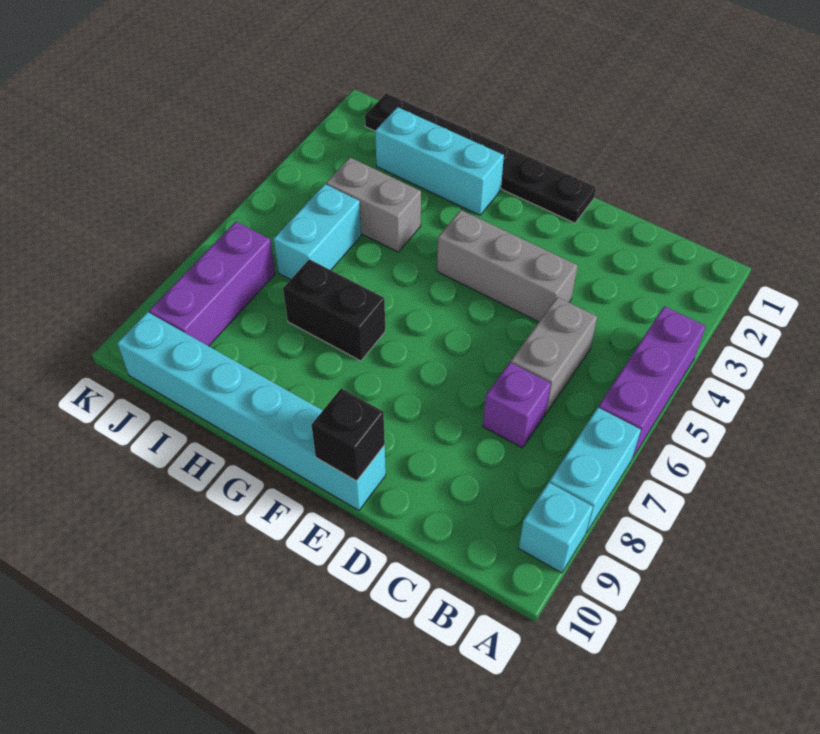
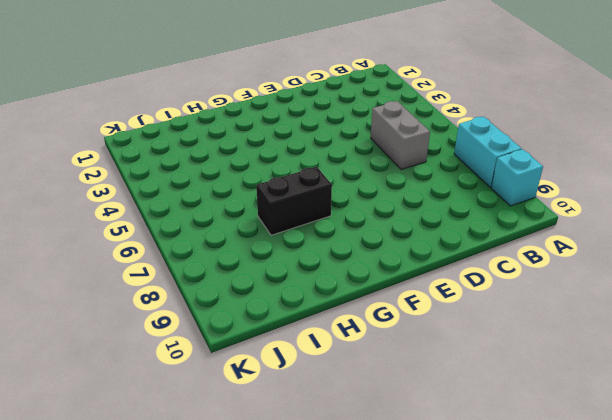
none -> purple 1x3 brick [598,306,706,458]
none -> purple 1x1 brick [483,362,551,448]
none -> grey 1x3 brick [437,210,578,322]

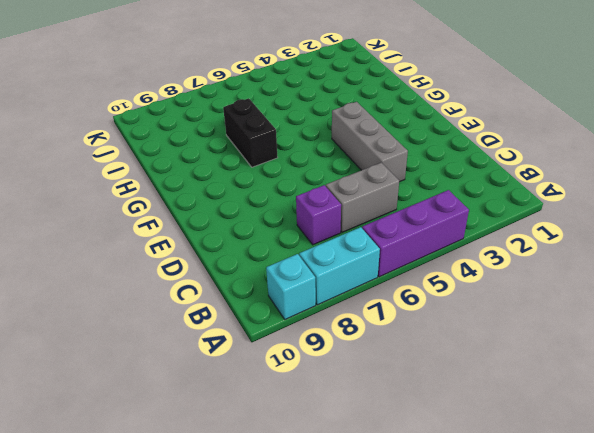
none -> black 1x6 plate [365,93,596,223]
none -> cyan 1x6 brick [117,312,386,510]
none -> cyan 1x3 brick [375,107,504,215]

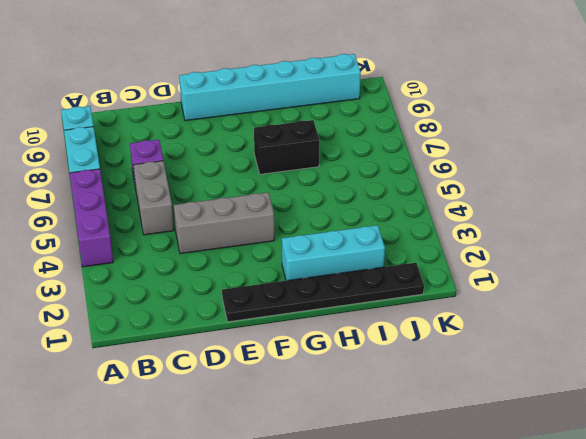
none -> grey 1x2 brick [326,158,421,252]
none -> cyan 1x2 brick [273,184,361,280]
none -> purple 1x3 brick [149,222,275,346]

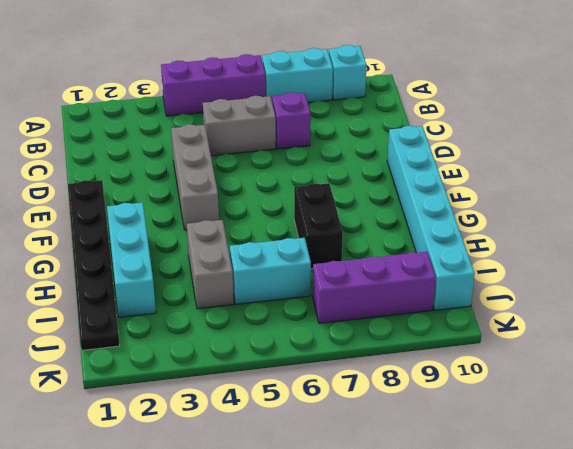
none -> black 1x1 brick [311,388,385,481]

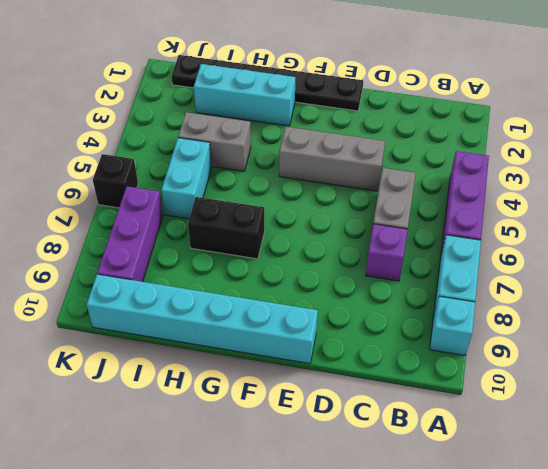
black 1x1 brick [93,154,138,208] -> black 1x1 brick moved to [311,388,385,481]

